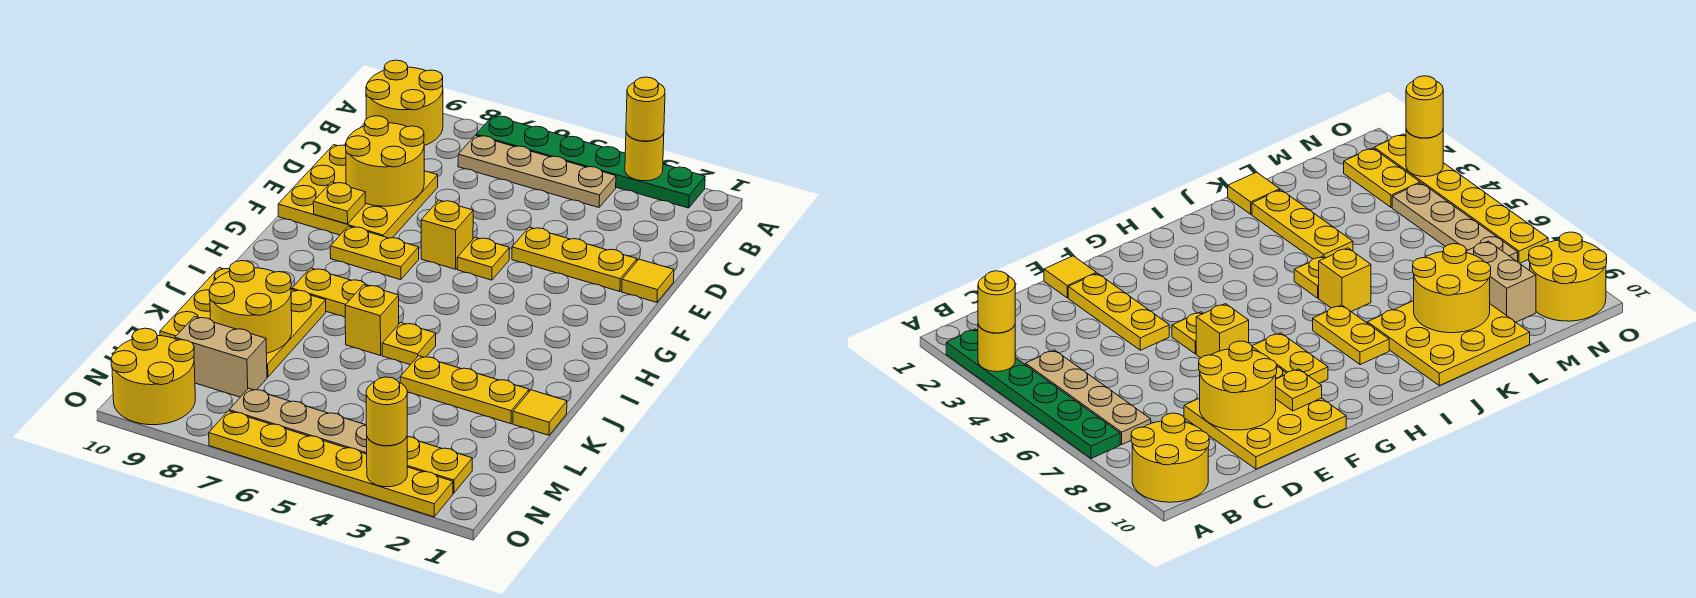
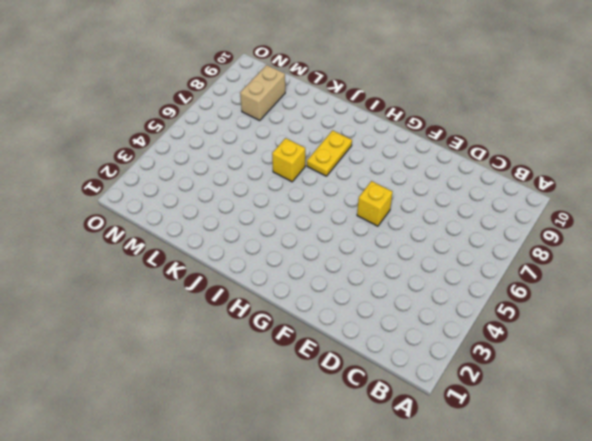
none -> green 1x6 plate [476,116,705,208]
none -> yellow 2x2 round brick [366,60,443,145]
none -> tan 1x4 plate [458,135,616,207]

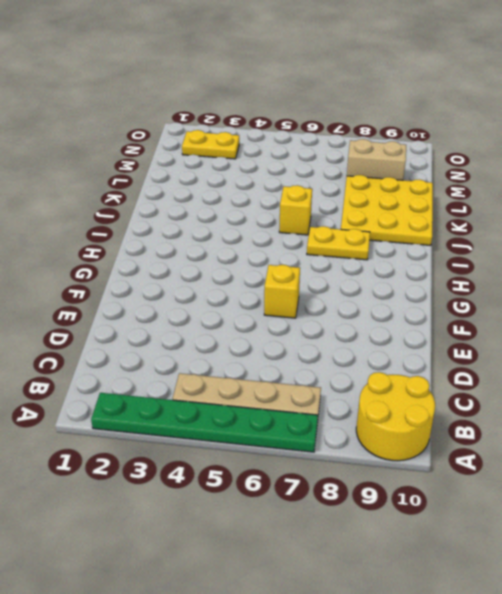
none -> yellow 3x3 plate [278,145,438,238]
none -> yellow 1x1 tile [622,259,674,302]
none -> yellow 1x3 plate [512,227,637,292]

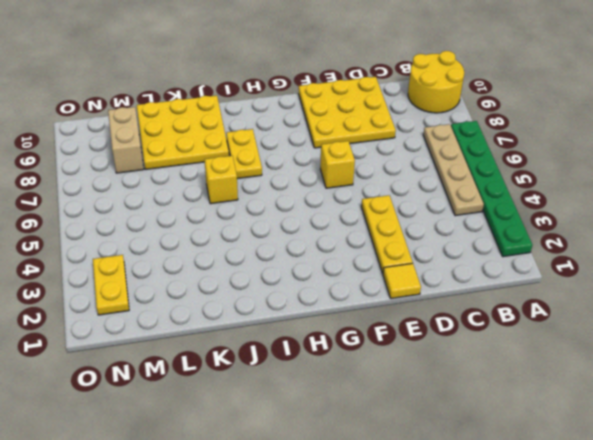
none -> yellow 1x1 plate [457,237,509,280]
none -> yellow 1x2 plate [330,226,419,280]
none -> yellow 1x1 plate [382,322,436,365]

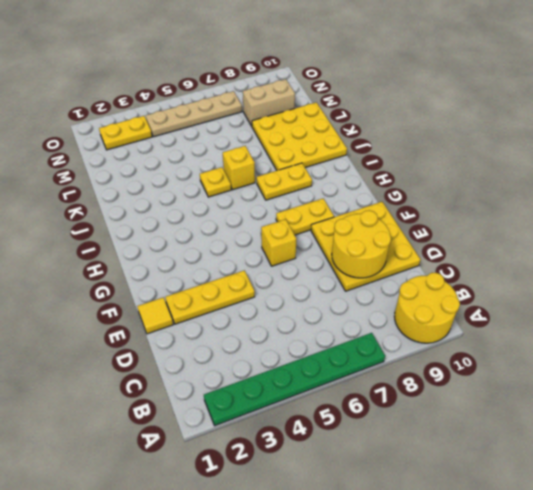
none -> tan 1x4 plate [458,135,616,207]
none -> yellow 1x1 plate [457,237,509,280]
none -> yellow 1x1 tile [513,390,567,435]

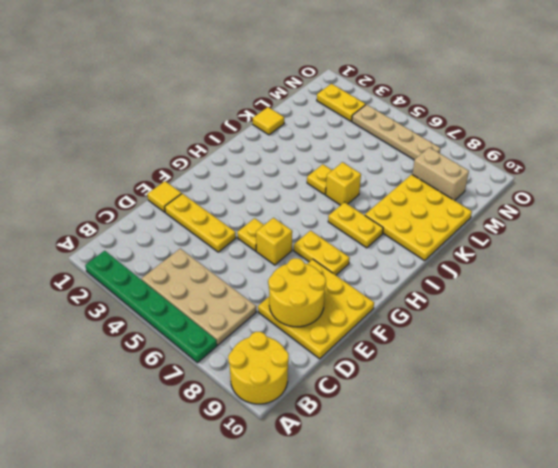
tan 2x4 plate [142,248,256,345] -> tan 1x4 plate [458,135,616,207]
none -> yellow 1x3 plate [400,356,529,424]
none -> yellow 2x2 round brick [111,328,195,425]
none -> yellow 1x6 plate [209,411,453,517]

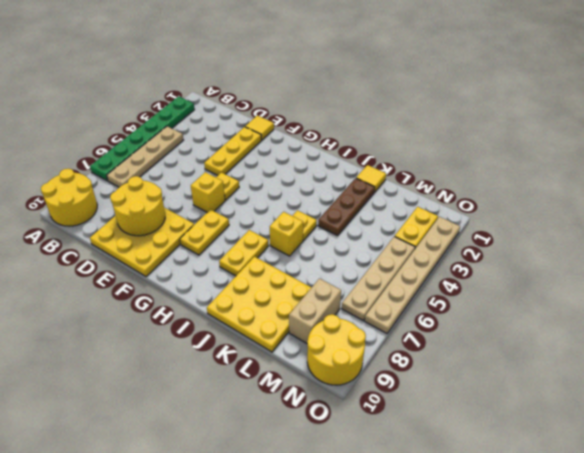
brown 1x3 plate [318,178,375,236] -> yellow 1x3 plate [400,356,529,424]
tan 1x6 plate [365,217,460,333] -> yellow 1x6 plate [209,411,453,517]
none -> yellow 1x1 round brick [625,133,664,181]
none -> yellow 1x1 plate [313,182,365,224]
none -> yellow 2x2 round brick [209,261,292,353]

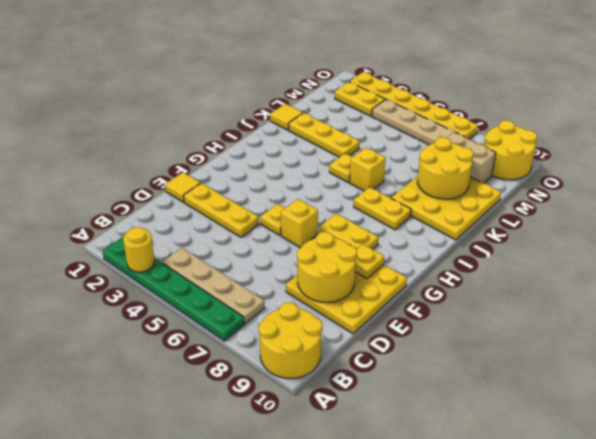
none -> yellow 1x1 round brick [367,437,407,487]
none -> yellow 1x1 round brick [626,77,665,141]
none -> yellow 1x1 round brick [366,377,407,446]

